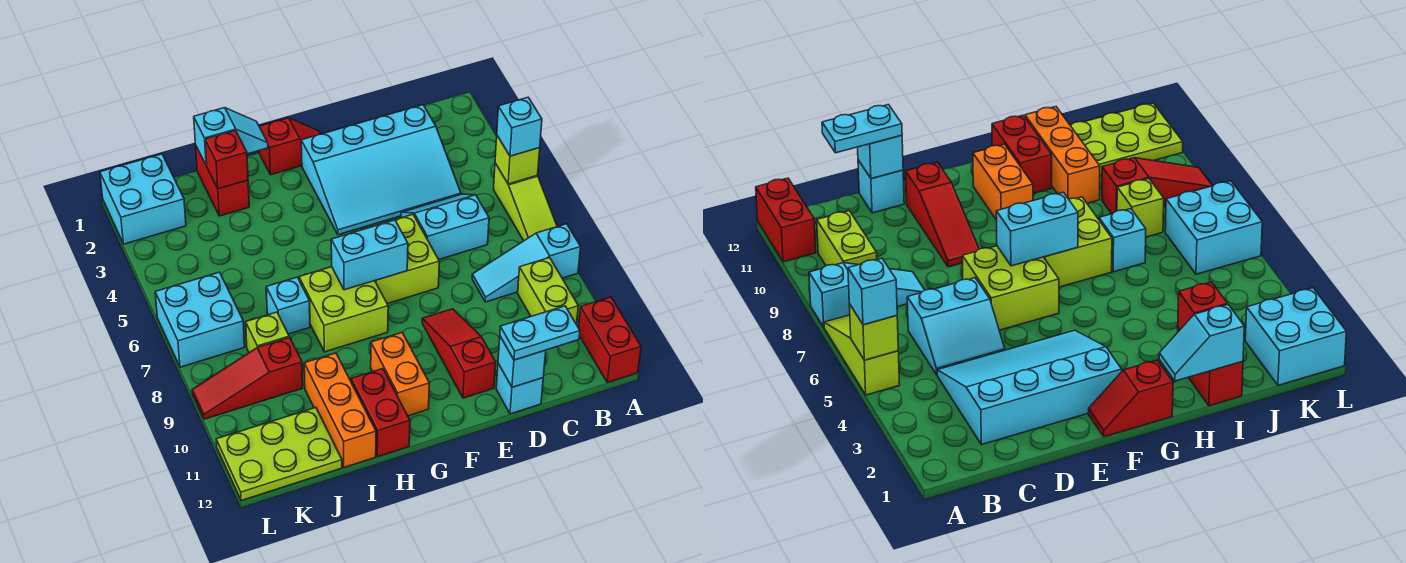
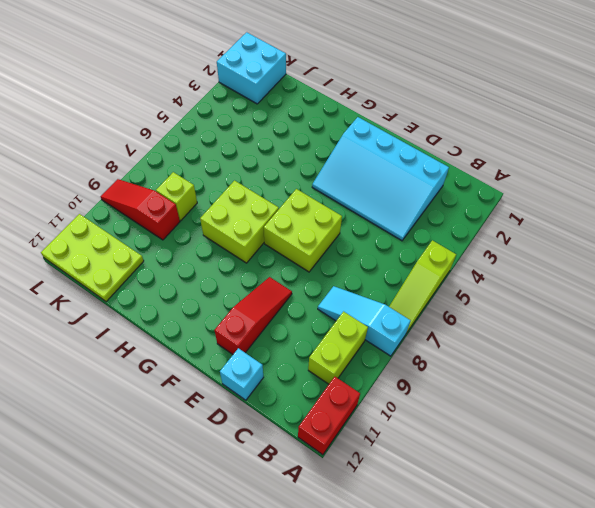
none -> cyan 2x2 slope [401,194,489,259]
none -> red 1x2 slope [259,118,320,175]
none -> orange 1x2 brick [371,332,429,416]

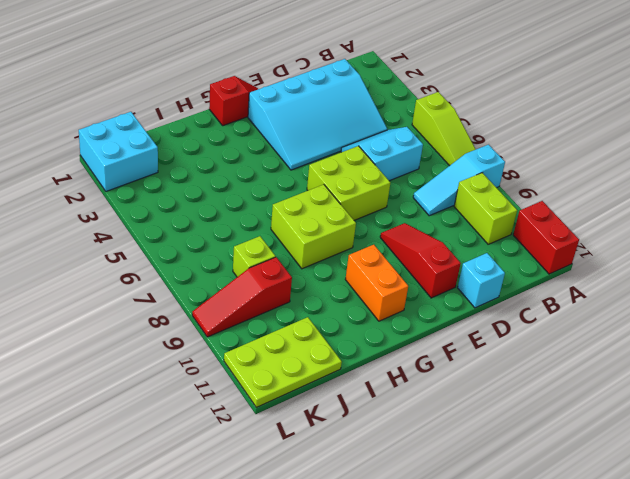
none -> red 1x2 brick [351,369,410,457]
none -> red 1x2 brick [196,146,249,216]
none -> cyan 1x1 brick [266,277,310,334]

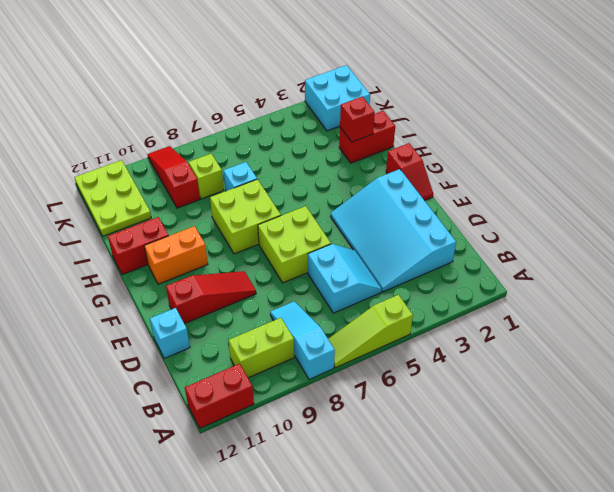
none -> orange 1x3 brick [304,353,376,467]
none -> cyan 2x2 brick [155,272,245,367]
none -> lime 1x1 brick [495,136,540,184]

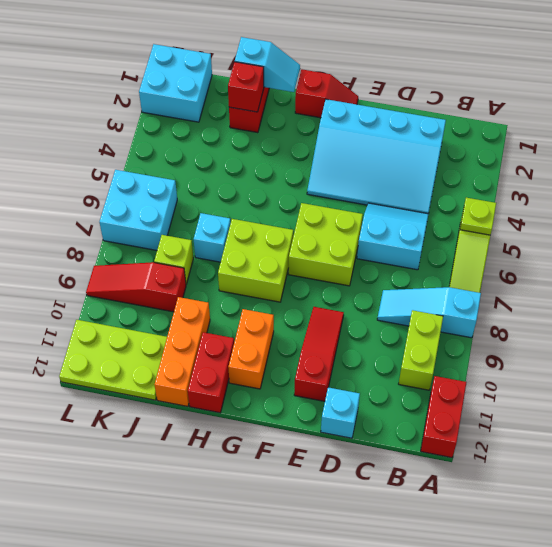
lime 1x1 plate [460,198,496,235] -> lime 1x1 brick [495,136,540,184]
none -> cyan 1x1 brick [498,336,546,387]
none -> cyan 1x2 brick [331,220,408,290]
none -> cyan 1x1 brick [497,97,542,156]

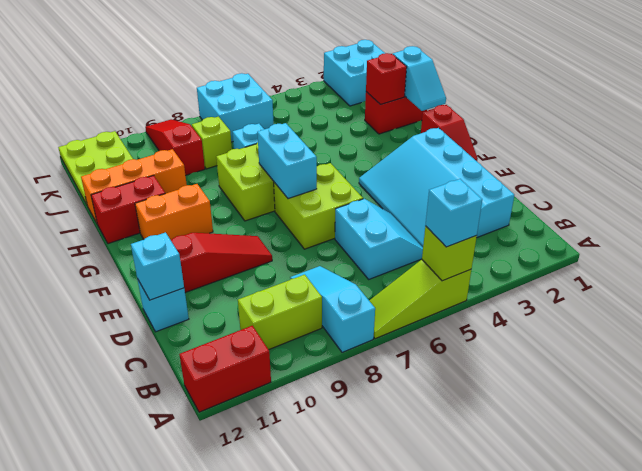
none -> cyan 1x2 plate [500,306,580,360]

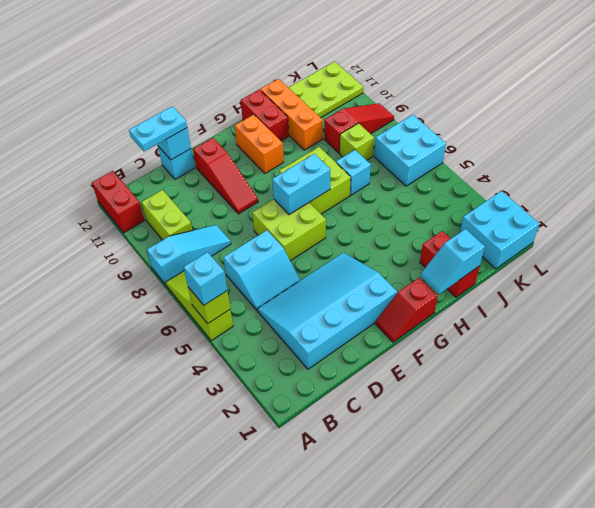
none -> red 1x1 brick [205,131,248,189]

